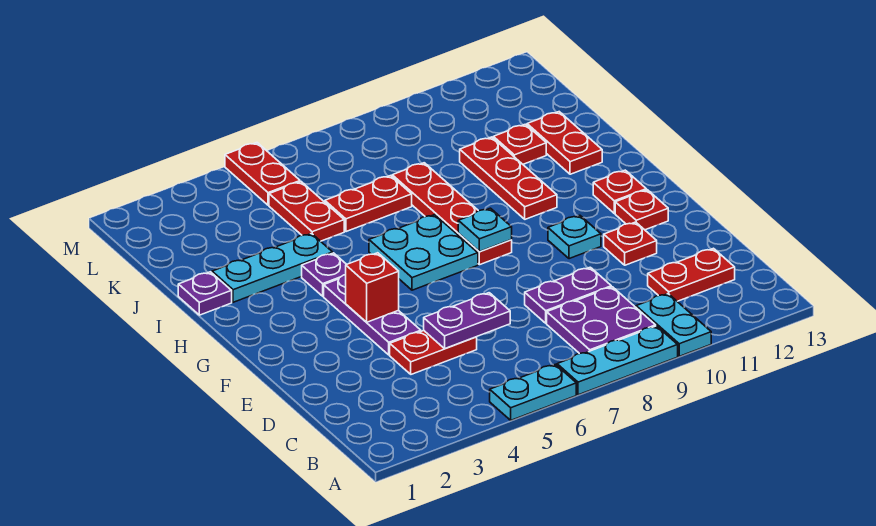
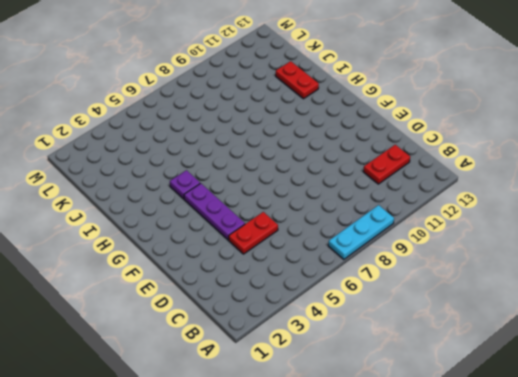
none -> cyan 1x2 plate [490,364,576,420]
none -> cyan 1x2 plate [636,294,711,356]
none -> purple 2x2 plate [547,287,656,354]

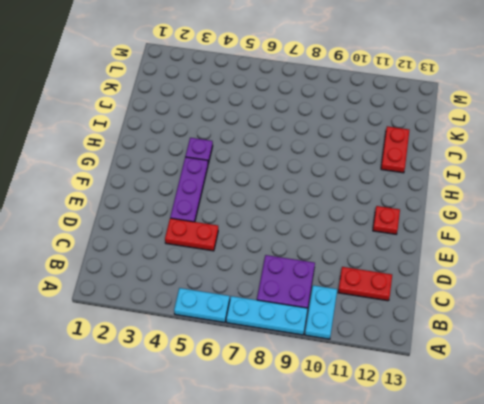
none -> purple 1x2 plate [525,267,611,323]
none -> red 1x1 plate [604,222,657,265]
none -> cyan 1x1 plate [548,215,601,259]

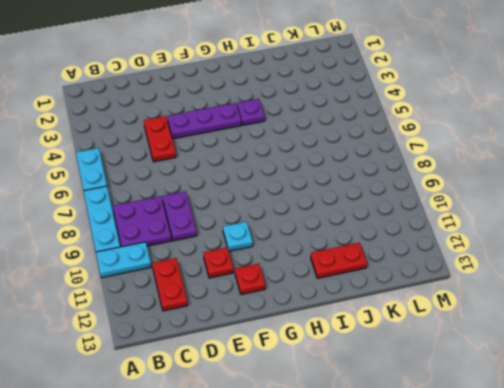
none -> cyan 2x2 plate [369,215,478,290]
none -> red 1x4 plate [392,163,512,265]
none -> red 1x1 plate [593,170,646,213]

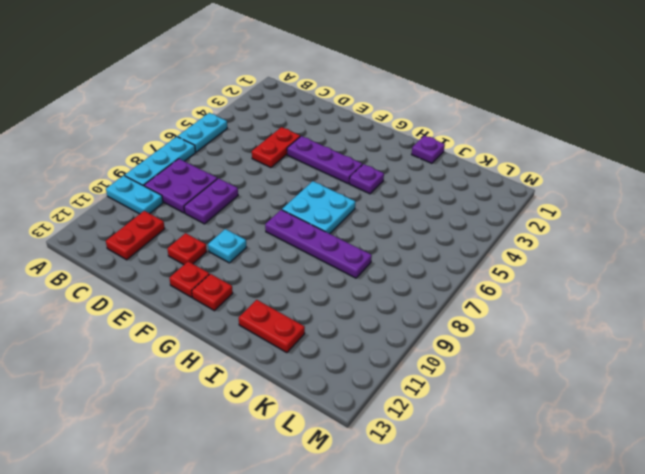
purple 1x4 plate [265,210,372,278] -> red 1x4 plate [392,163,512,265]
none -> red 1x3 plate [460,137,557,219]
none -> cyan 1x3 plate [212,234,333,302]
none -> red 1x2 plate [269,182,344,241]

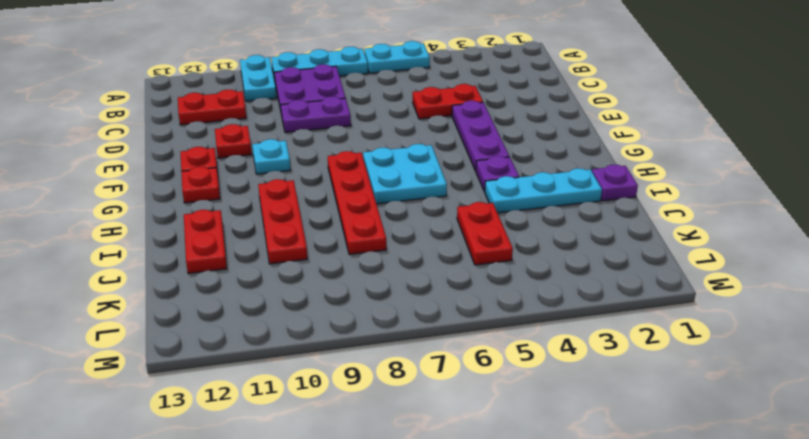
none -> red 1x2 plate [325,176,412,232]
none -> red 1x1 plate [493,124,546,164]
none -> red 1x2 plate [225,143,300,205]

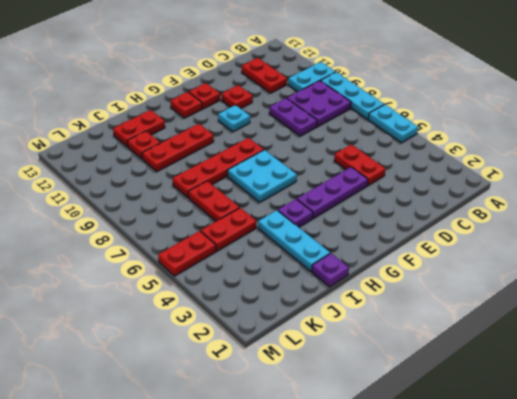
none -> purple 1x2 plate [424,293,510,349]
none -> red 1x1 brick [346,253,399,322]
none -> cyan 1x1 plate [458,208,512,252]

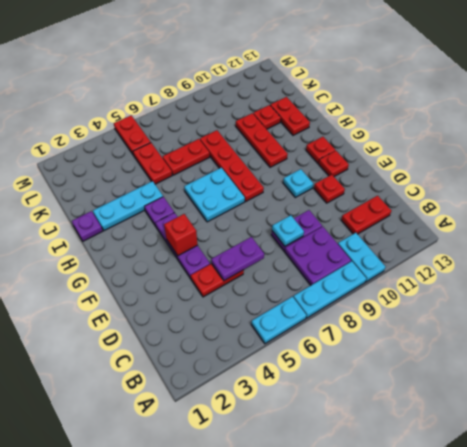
cyan 1x1 plate [272,215,304,246] -> cyan 1x1 plate moved to [458,208,512,252]

